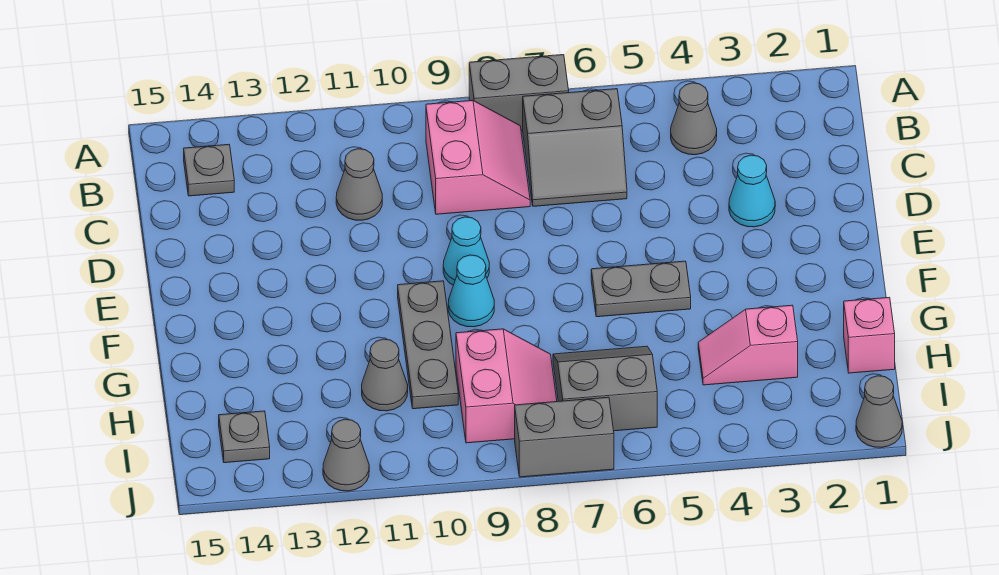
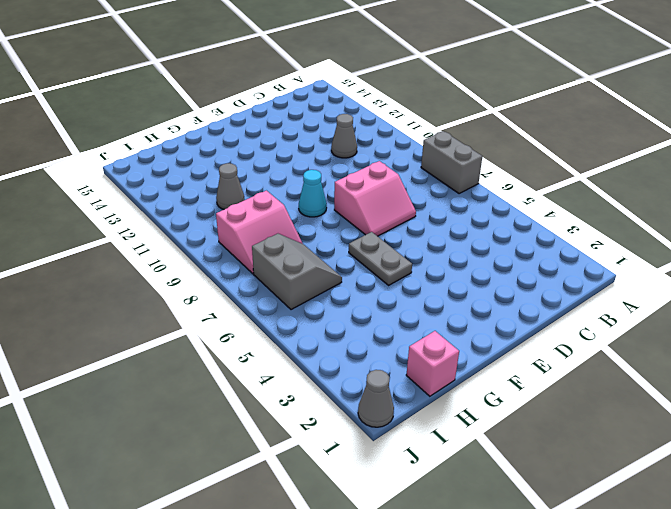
pink 2x2 slope [334,161,416,236] -> pink 2x2 slope moved to [426,100,530,214]
none -> grey 1x1 cone [671,83,717,155]
none -> grey 2x2 slope [523,89,627,206]
none -> grey 1x1 plate [184,145,234,196]

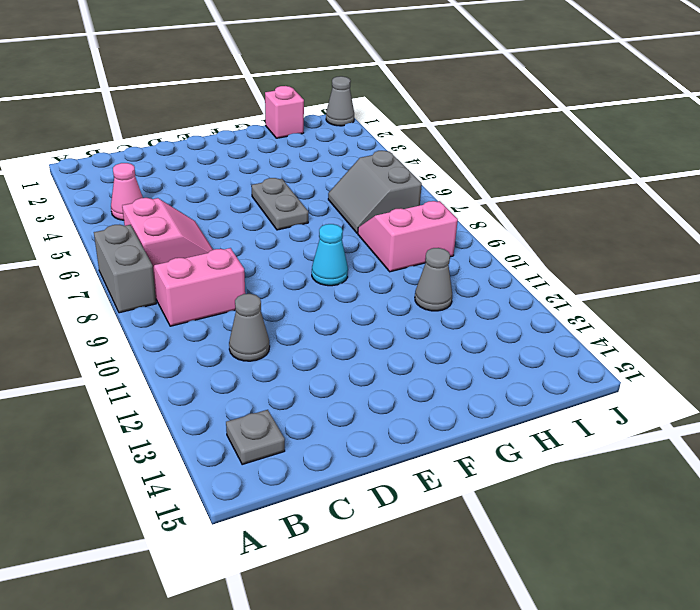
pink 1x1 cone [111,163,143,220] -> grey 1x1 cone [671,83,717,155]
pink 2x2 slope [122,198,213,267] -> grey 2x2 slope [523,89,627,206]
none -> cyan 1x1 cone [729,155,775,227]
none -> cyan 1x1 cone [443,217,489,285]
none -> grey 1x3 plate [398,281,458,409]

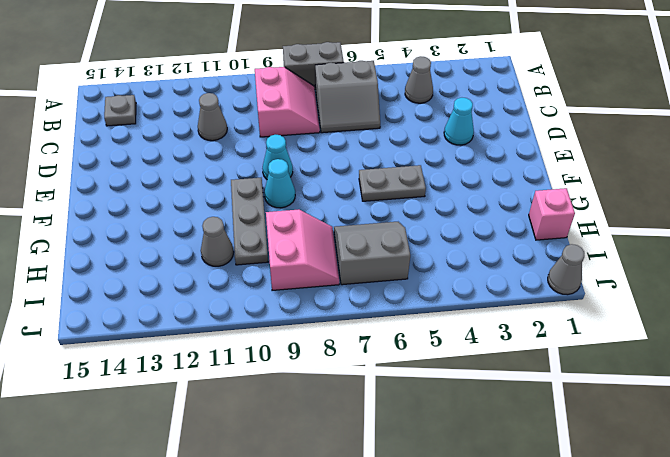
none -> pink 1x2 slope [698,305,798,385]
none -> grey 1x1 plate [219,411,270,463]
none -> grey 1x2 brick [515,397,614,477]

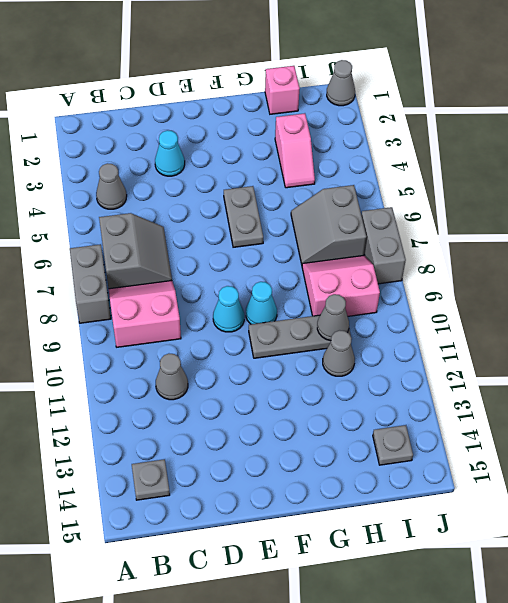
grey 1x1 cone [317,294,349,341] -> grey 1x1 cone moved to [323,419,369,491]

